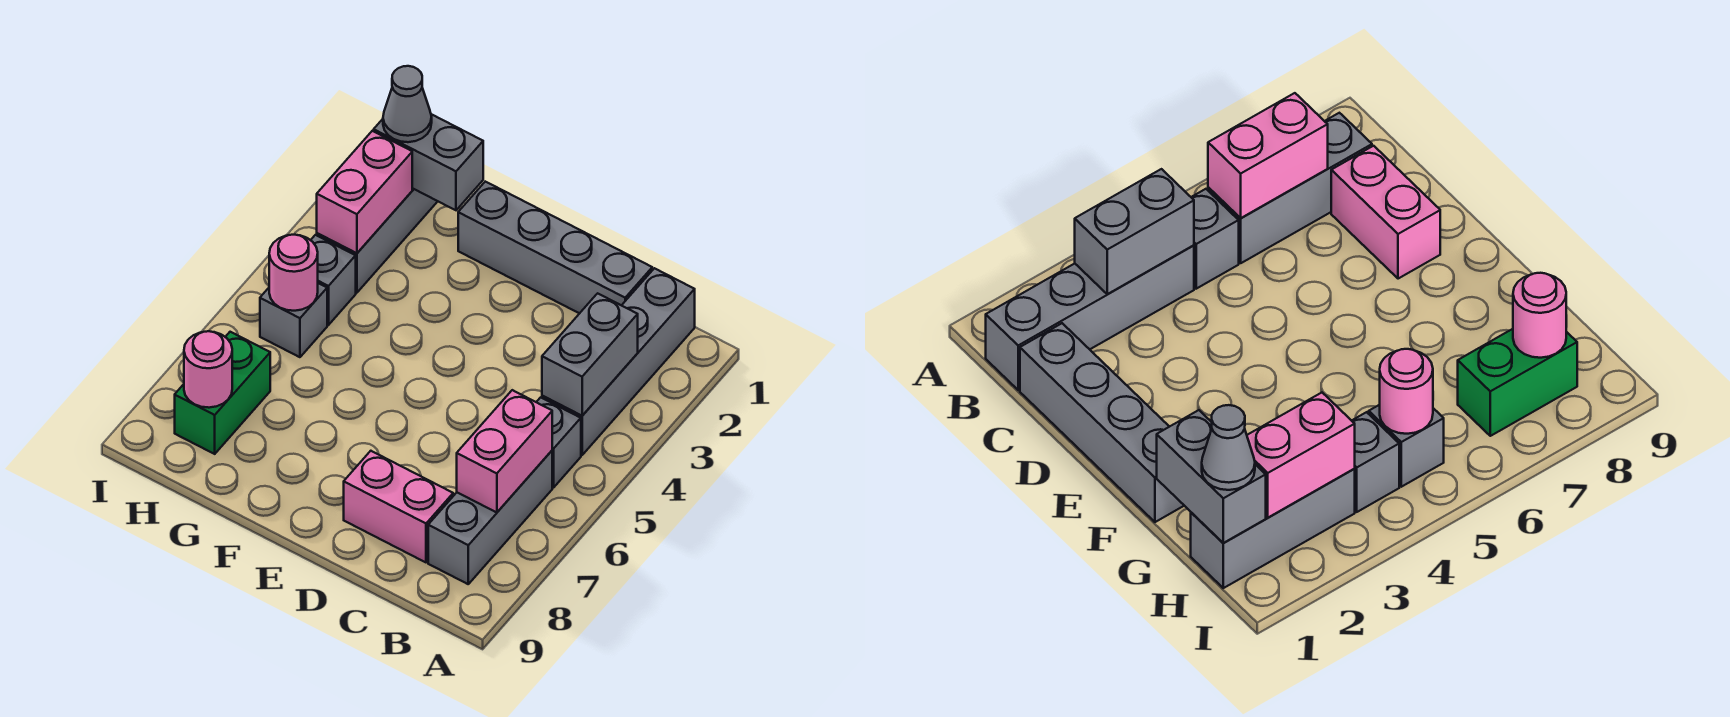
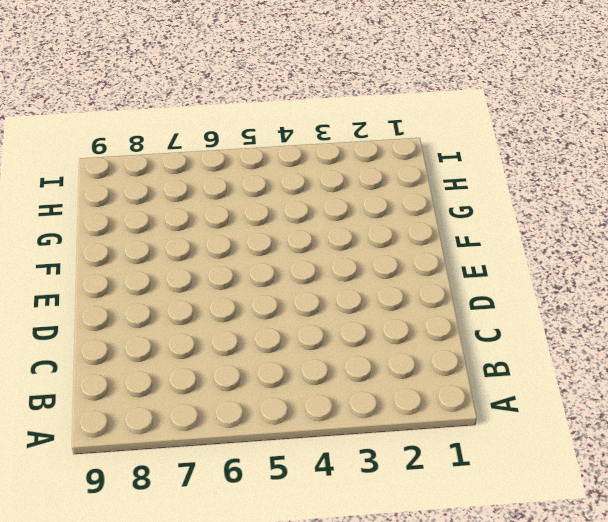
none -> grey 1x4 brick [542,268,695,455]
none -> grey 1x1 brick [537,397,581,487]
none -> grey 1x3 brick [428,451,552,584]

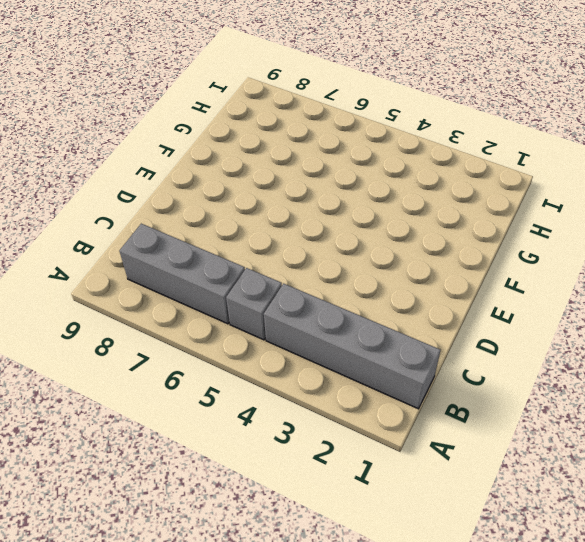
none -> grey 1x4 brick [458,182,652,313]
none -> pink 1x2 brick [344,451,453,562]
none -> grey 1x3 brick [317,188,438,293]

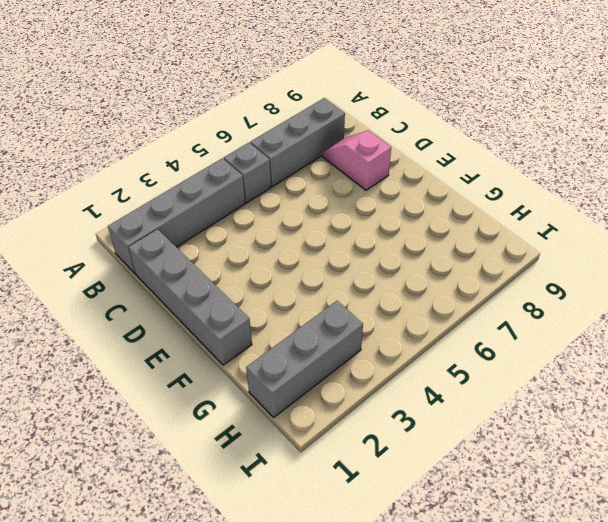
pink 1x2 slope [323,130,391,190] -> pink 1x2 brick [344,451,453,562]
none -> grey 1x1 brick [311,235,356,325]
none -> grey 1x1 brick [260,283,327,357]
none -> green 1x2 brick [175,332,270,454]

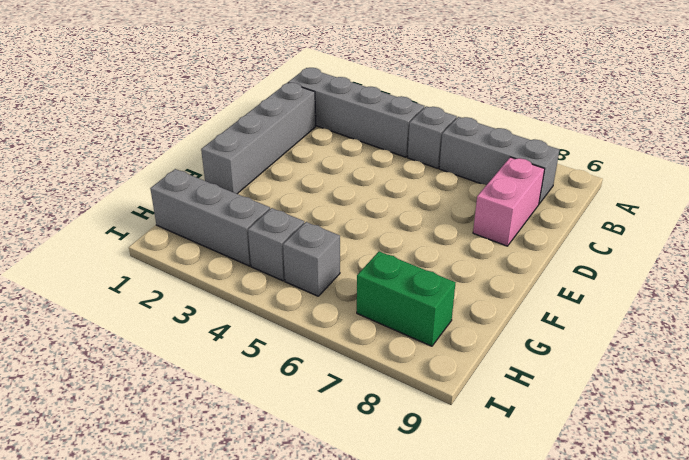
none -> grey 1x2 brick [542,293,638,416]
none -> pink 1x2 brick [457,390,552,513]
none -> grey 1x2 brick [374,114,483,210]

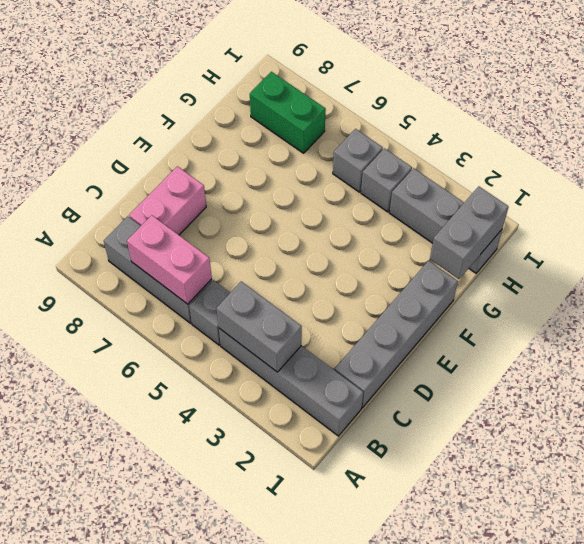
none -> pink 1x2 brick [317,131,412,253]
none -> pink 1x1 round brick [269,235,318,311]
none -> pink 1x1 round brick [184,331,232,408]

